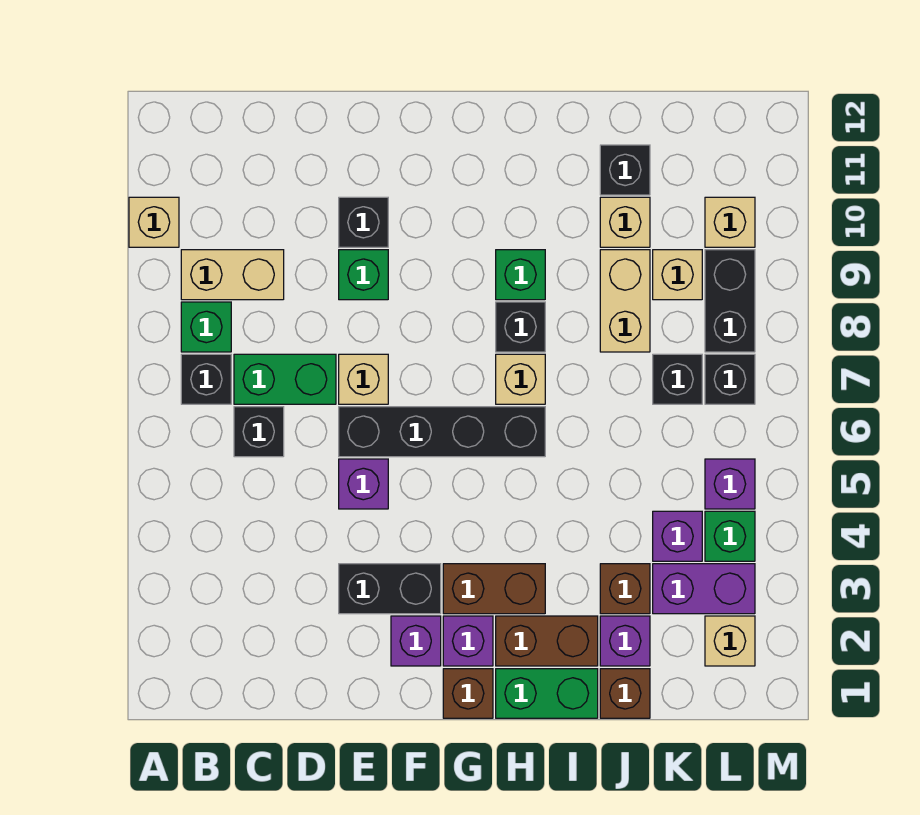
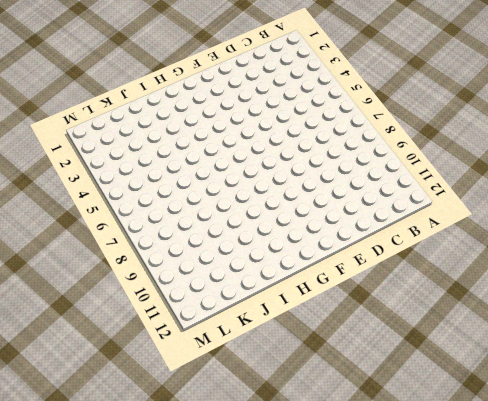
none -> tan 1x1 brick [129,197,179,247]
none -> black 1x1 brick [181,354,231,404]
none -> green 1x1 brick [181,302,231,352]
none -> tan 1x2 brick [181,250,284,300]

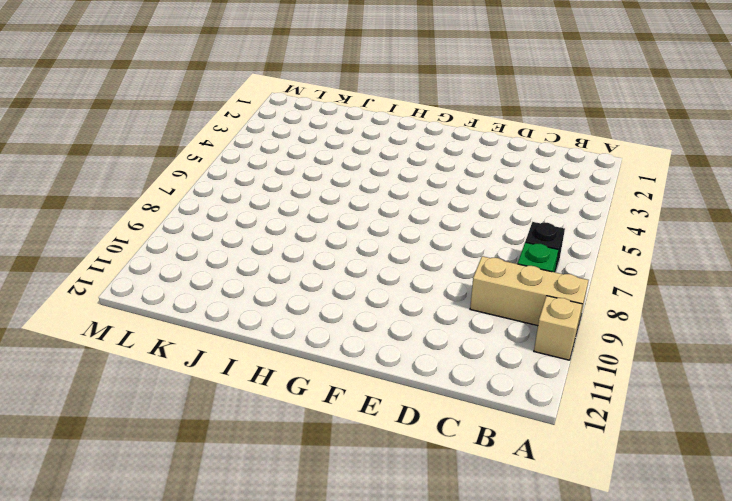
tan 1x3 brick [470,256,589,329] -> tan 1x2 brick [181,250,284,300]
none -> black 1x1 brick [234,407,284,457]
none -> green 1x2 brick [234,354,336,404]
none -> black 1x2 brick [339,564,441,614]
none -> purple 1x1 brick [339,459,388,509]

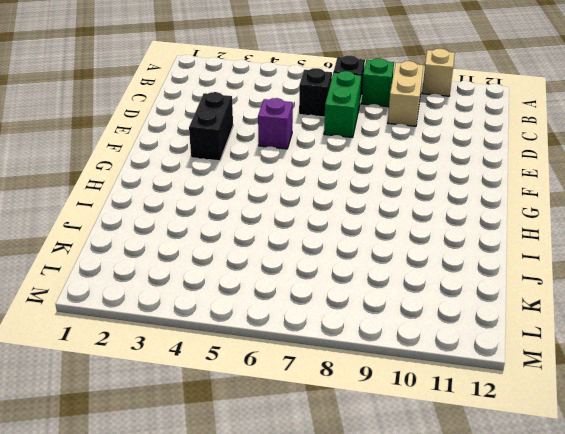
none -> black 1x4 brick [339,407,545,457]
none -> tan 1x1 brick [339,354,388,404]
none -> green 1x1 brick [339,250,388,300]
none -> black 1x1 brick [339,197,388,247]

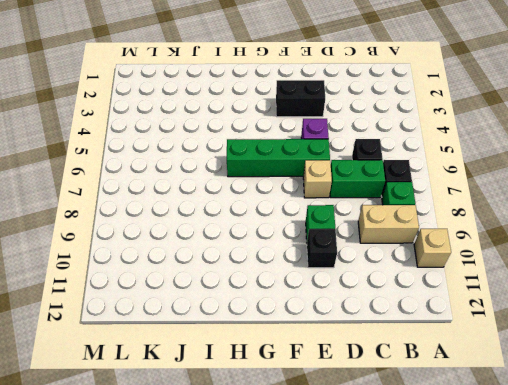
green 1x4 brick [227,139,330,177] -> black 1x4 brick [339,407,545,457]
none -> purple 1x1 brick [391,616,441,666]
none -> brown 1x1 brick [443,669,493,718]
none -> purple 1x1 brick [443,616,493,666]
none -> brown 1x2 brick [443,564,545,614]

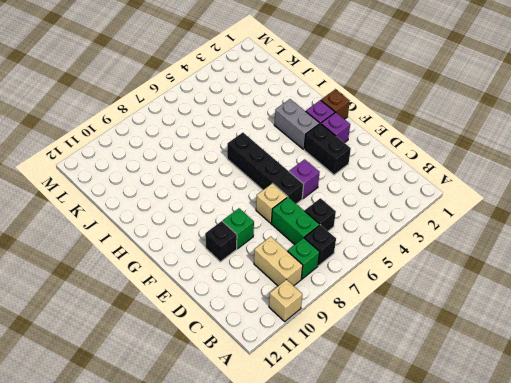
grey 1x2 brick [274,99,320,149] -> brown 1x2 brick [443,564,545,614]
none -> green 1x2 brick [496,669,598,718]
none -> brown 1x2 brick [496,616,598,666]
none -> tan 1x1 brick [496,354,545,404]
none -> black 1x1 brick [496,302,545,352]

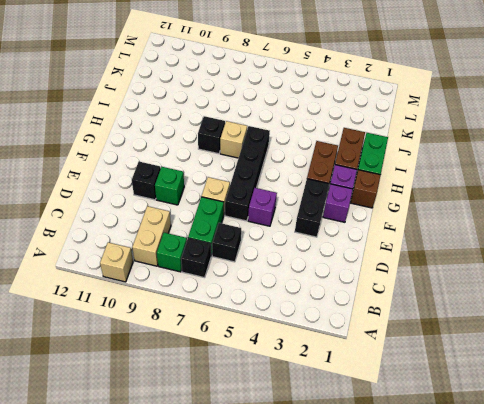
none -> green 1x1 brick [496,250,545,300]
none -> brown 1x1 brick [600,669,650,718]
none -> purple 1x1 brick [600,616,650,666]
none -> brown 1x1 brick [600,564,650,614]

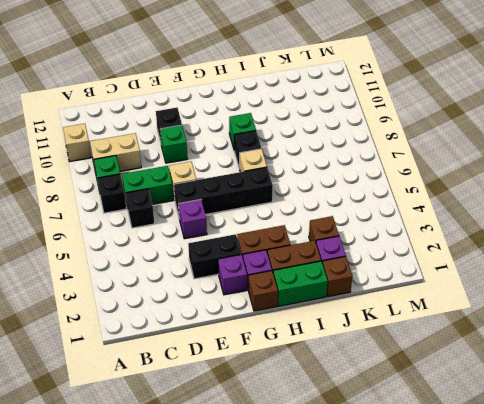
none -> tan 1x2 brick [600,250,650,352]
none -> tan 1x1 brick [600,197,650,247]
none -> black 1x1 brick [600,145,650,195]
none -> purple 1x2 brick [653,564,755,614]

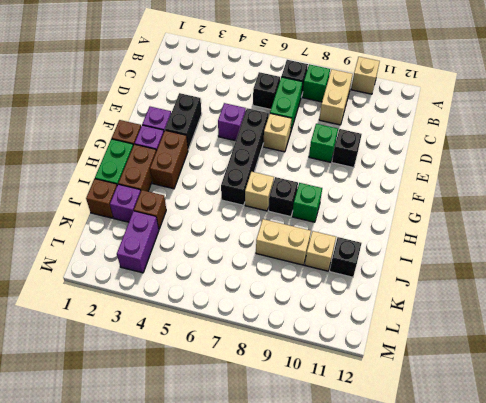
none -> purple 1x1 brick [653,511,702,561]
none -> black 1x1 brick [653,354,702,404]
none -> tan 1x1 brick [653,250,702,300]
none -> tan 1x1 brick [705,616,755,666]

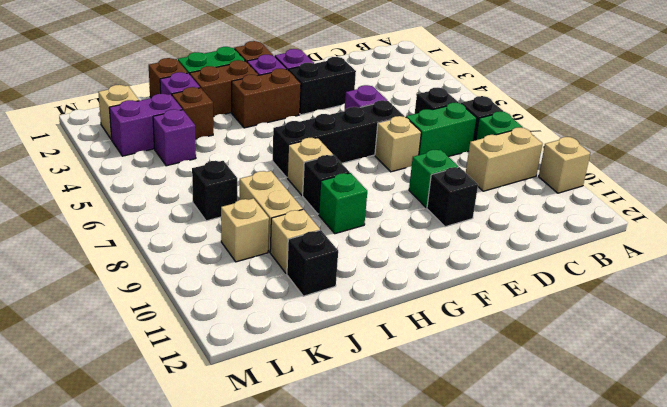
none -> green 1x1 brick [705,511,755,561]
none -> purple 1x1 brick [705,459,755,509]
none -> black 1x1 brick [705,354,755,404]
none -> black 1x2 brick [705,250,755,352]

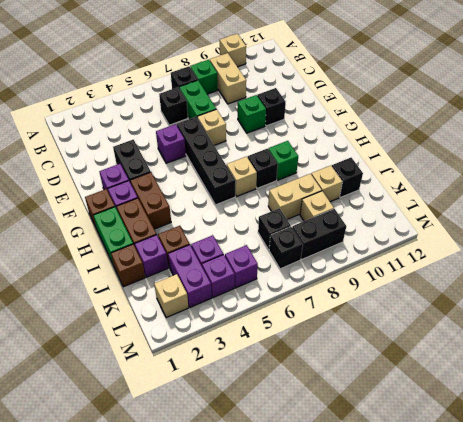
purple 1x1 brick [202,255,235,298] -> green 1x1 brick [705,511,755,561]
none -> tan 1x1 brick [705,197,755,247]

